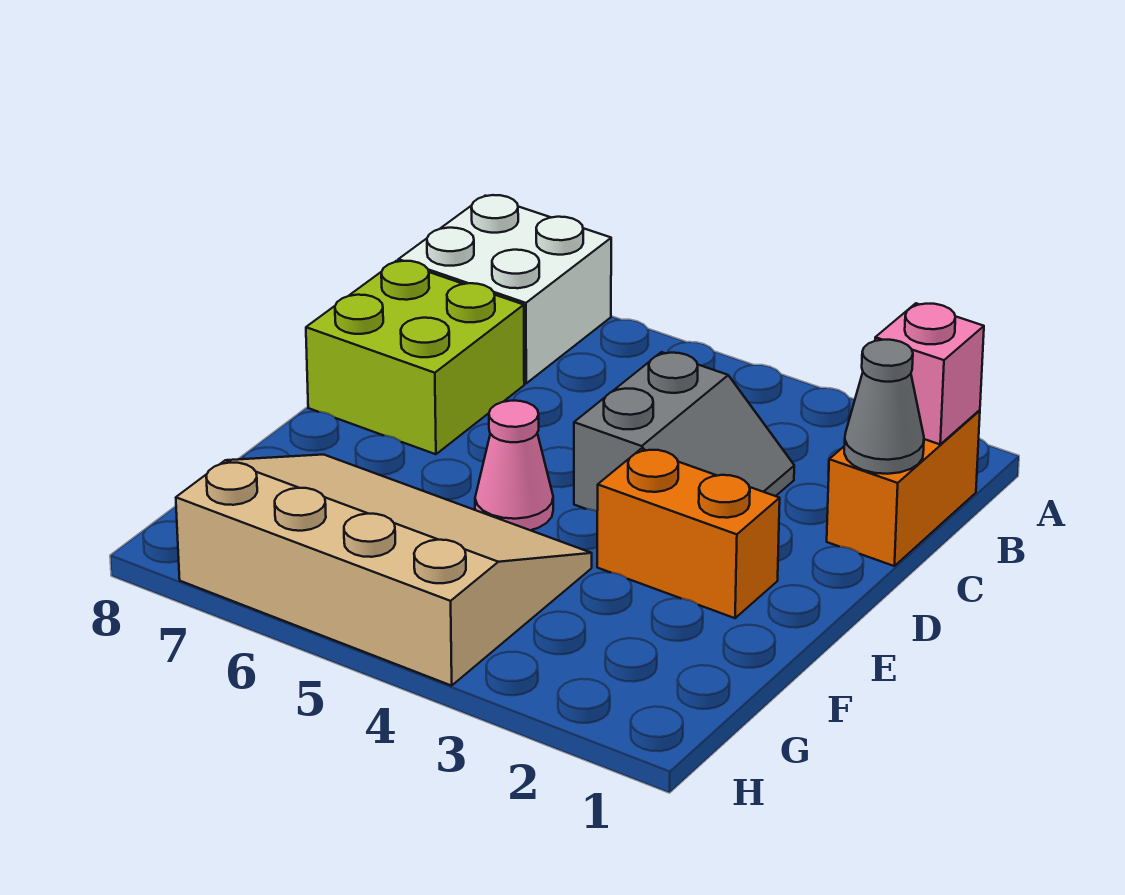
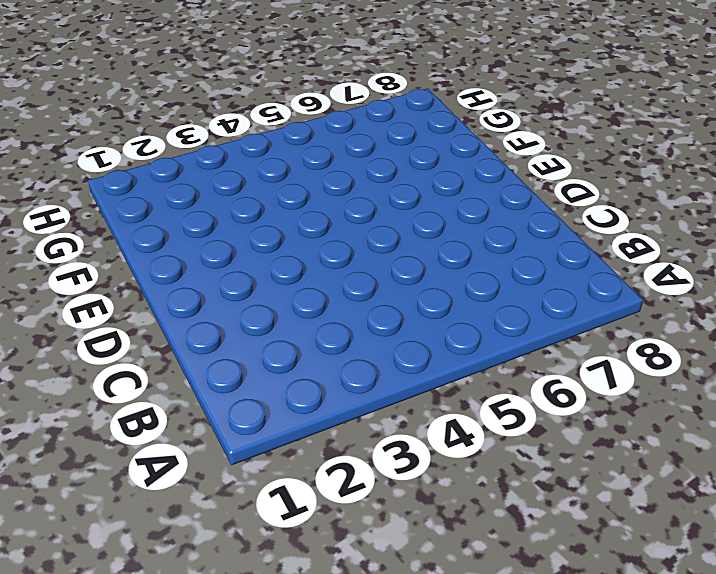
none -> white 2x2 brick [398,195,611,383]
none -> orange 1x2 brick [827,410,980,566]

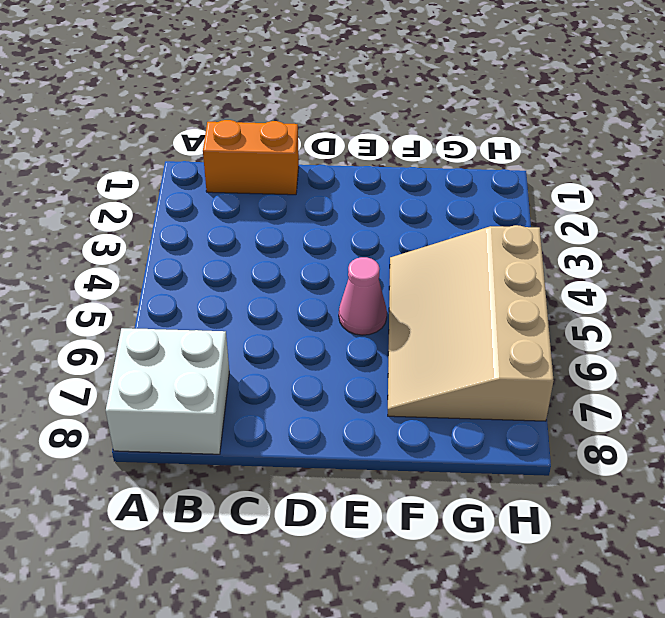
none -> grey 2x2 slope [574,352,794,511]
none -> lime 2x2 brick [306,261,524,454]

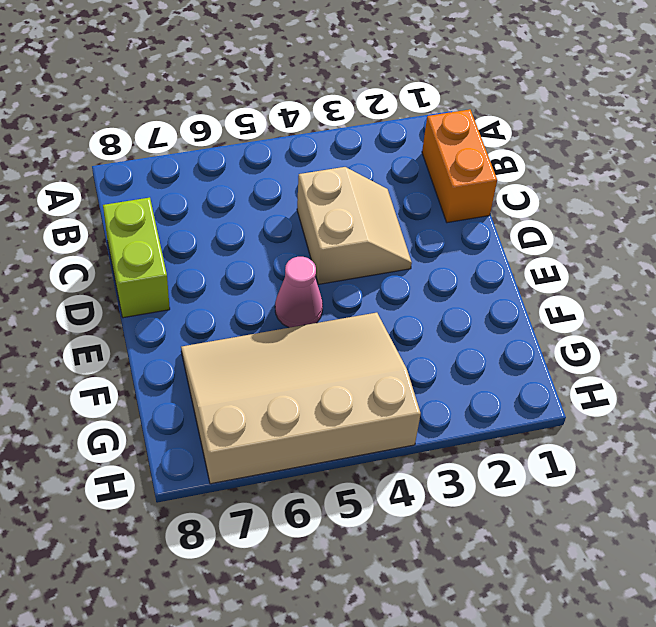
tan 2x2 slope [297,167,412,284] -> grey 2x2 slope [574,352,794,511]
lime 1x2 brick [103,198,170,318] -> lime 2x2 brick [306,261,524,454]
none -> white 2x2 brick [398,195,611,383]
none -> orange 1x2 brick [597,449,780,618]

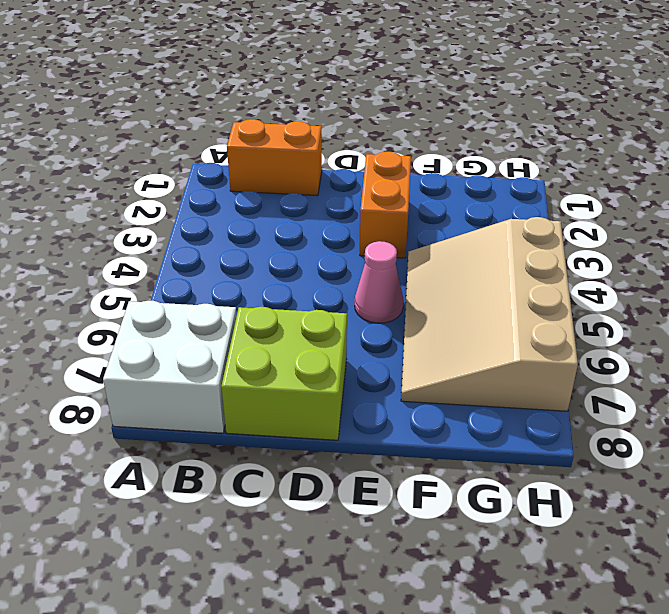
none -> grey 2x2 slope [574,352,794,511]
none -> pink 1x1 brick [875,303,984,444]

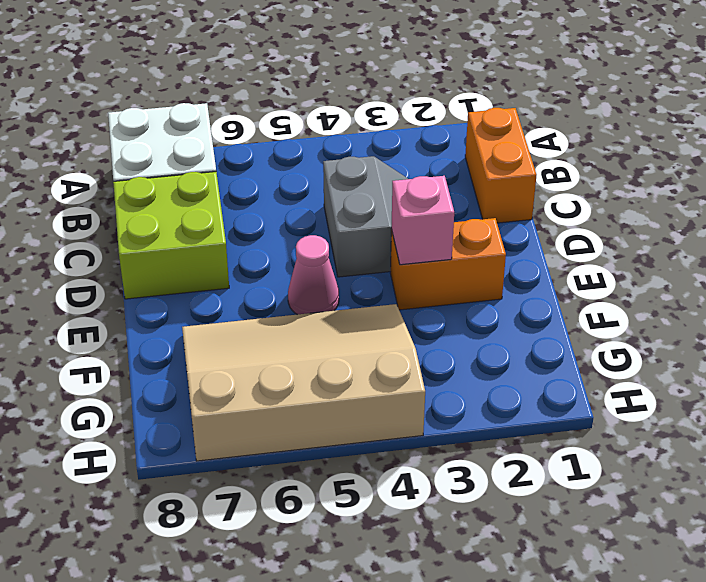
pink 1x1 brick [391,176,454,265] -> pink 1x1 brick moved to [875,303,984,444]
none -> grey 1x1 cone [844,340,924,474]

